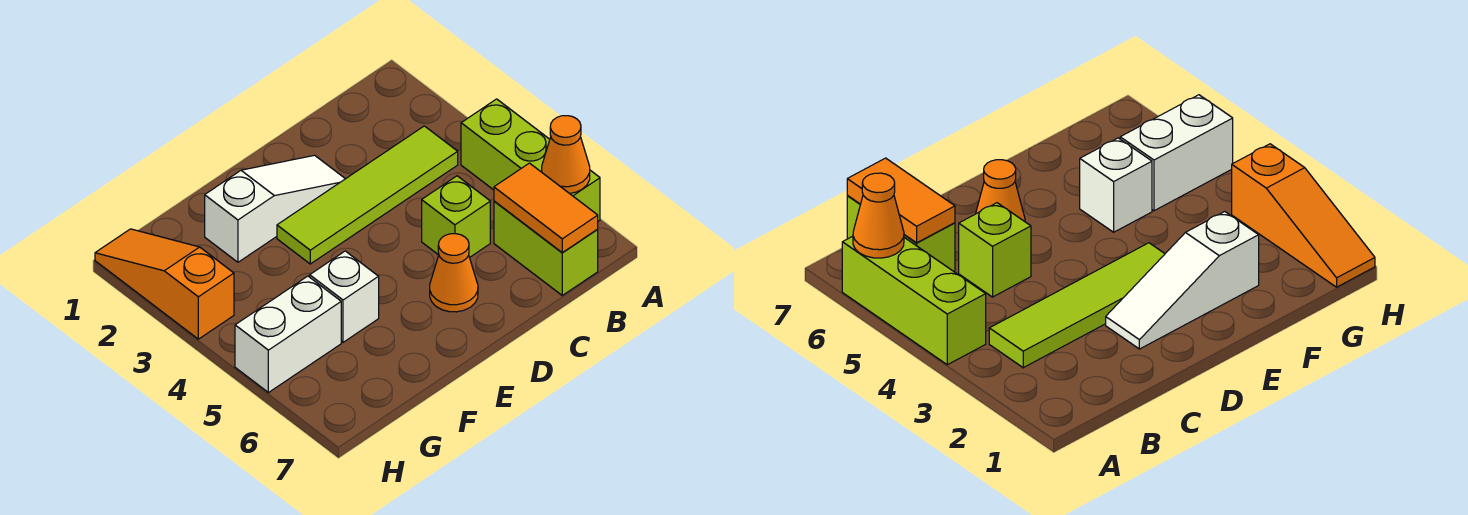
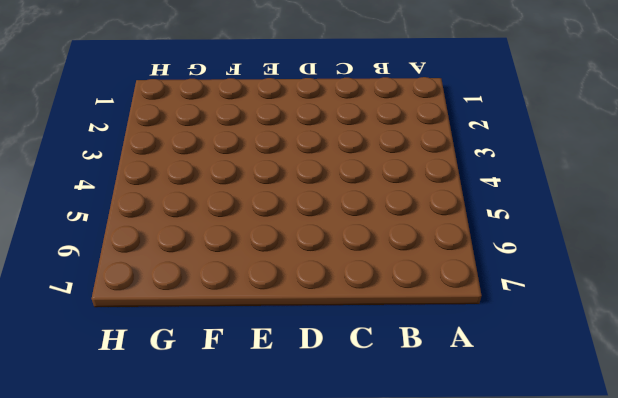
none -> lime 1x3 brick [461,99,600,221]
none -> lime 1x4 tile [277,126,458,264]

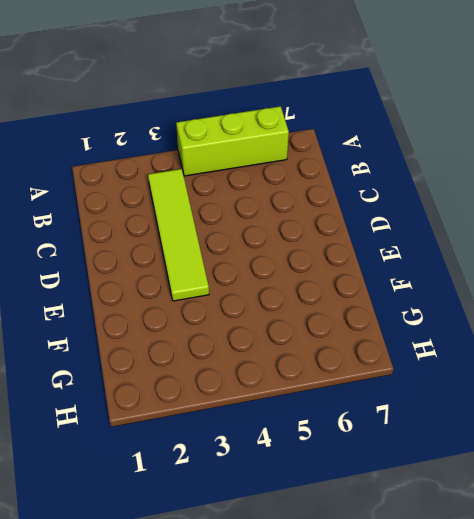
none -> lime 1x2 brick [494,201,598,295]
none -> lime 1x1 brick [422,176,490,257]

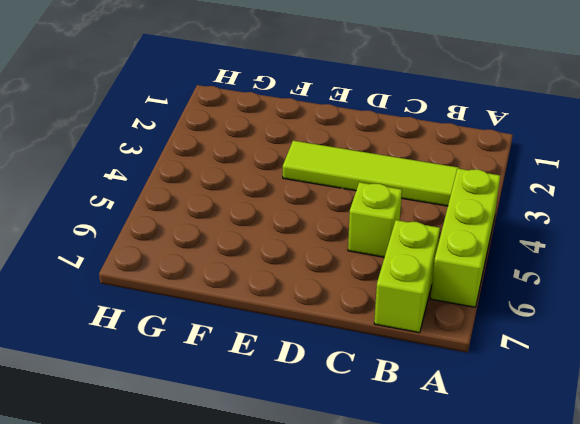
none -> white 1x3 slope [205,155,345,262]
none -> orange 1x1 cone [430,234,478,312]

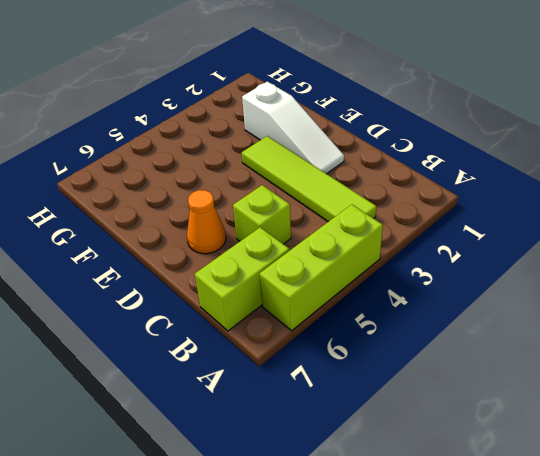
none -> white 1x1 brick [310,251,379,342]
none -> white 1x2 brick [235,276,341,393]

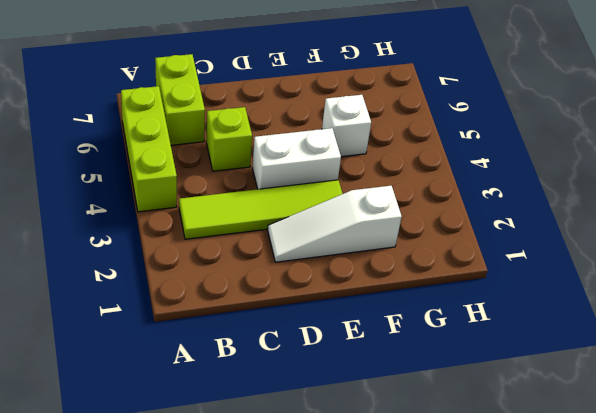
white 1x2 brick [253,128,341,189] -> white 1x2 brick moved to [235,276,341,393]
none -> orange 1x1 cone [430,234,478,312]
none -> orange 1x3 slope [95,229,234,339]

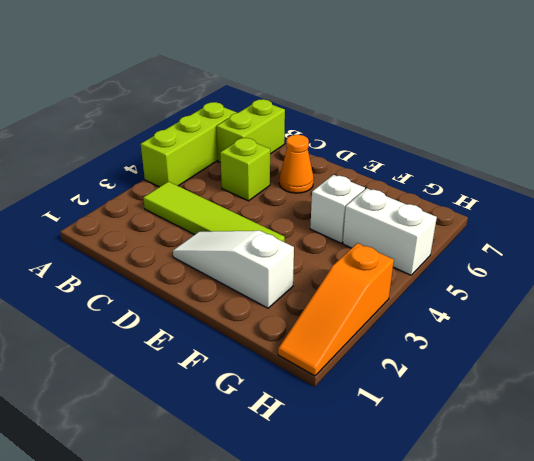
none -> orange 1x1 cone [541,116,590,194]
none -> orange 1x2 tile [494,163,598,252]

